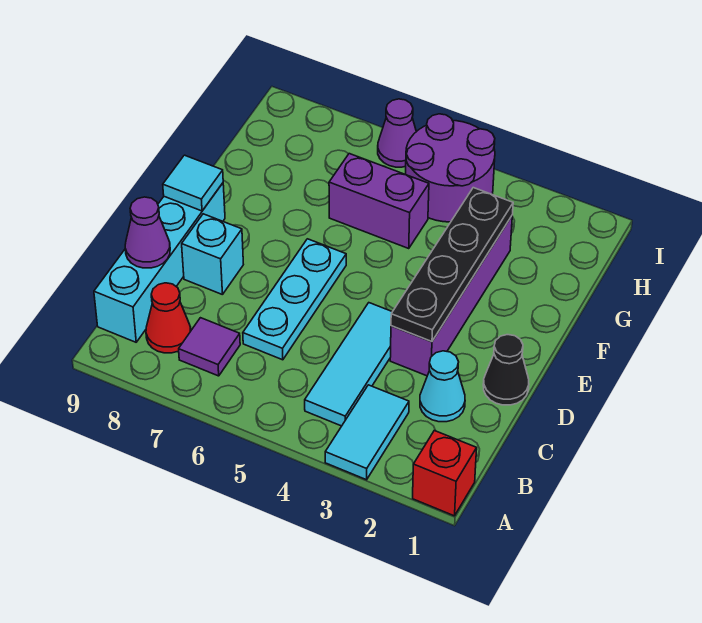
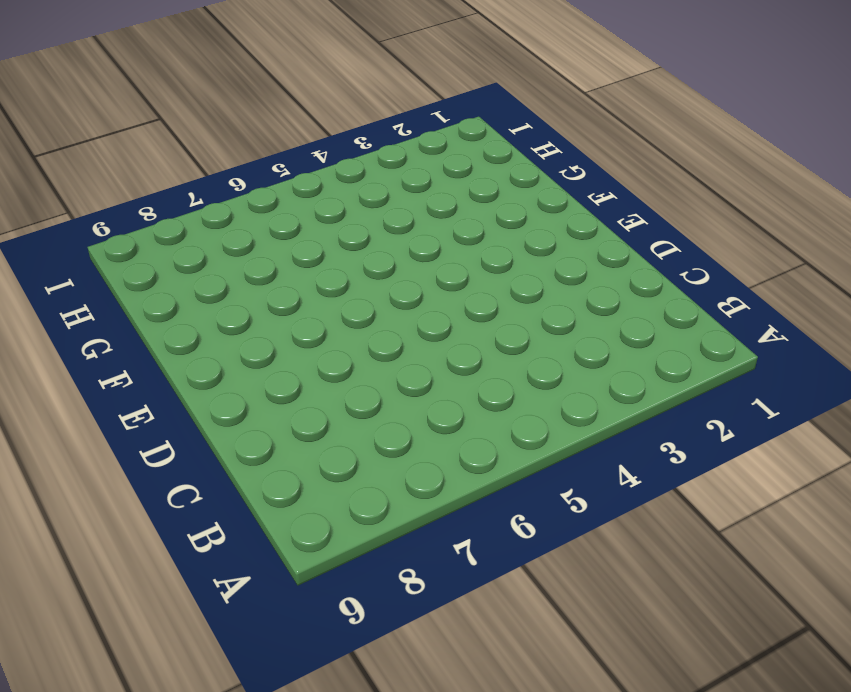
none -> red 1x1 brick [413,431,477,516]
none -> cyan 1x2 tile [325,385,409,480]
none -> cyan 1x3 tile [305,303,392,426]

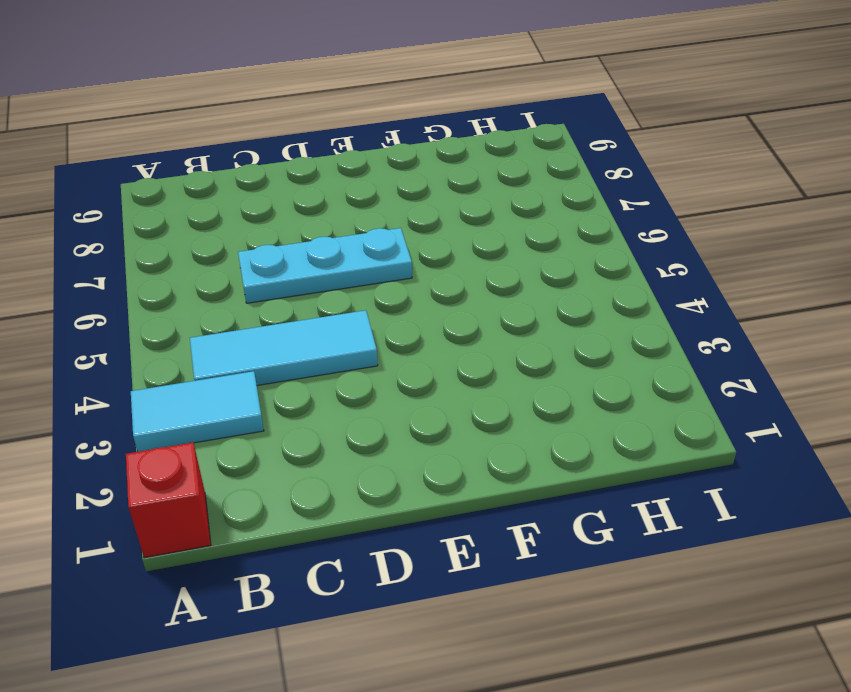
none -> purple 1x1 tile [179,318,240,376]
none -> red 1x1 cone [146,283,191,353]
none -> cyan 1x4 brick [94,183,225,342]

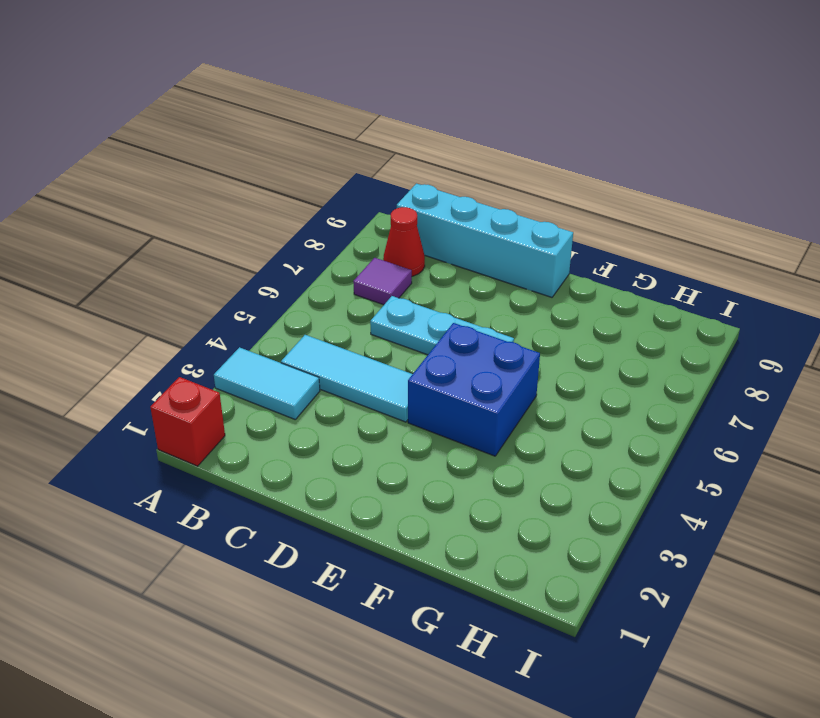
blue 2x2 brick [408,323,540,456] -> none
none -> cyan 1x1 cone [420,351,465,422]
none -> black 1x1 cone [483,335,529,405]
none -> purple 1x4 brick [390,216,512,376]

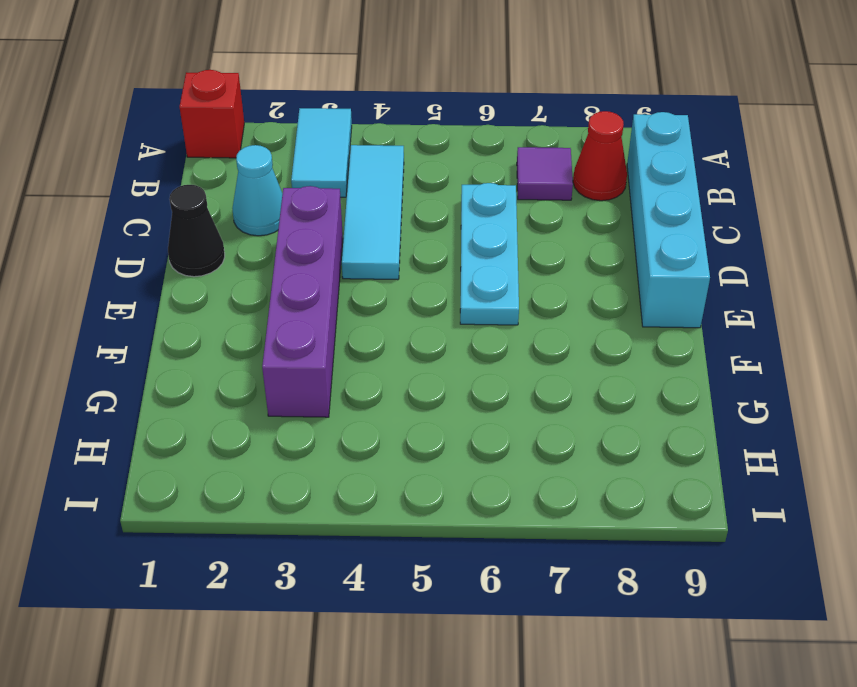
none -> cyan 1x1 brick [182,214,243,295]
none -> purple 1x2 brick [329,154,429,248]
none -> purple 2x2 round brick [406,114,495,222]

